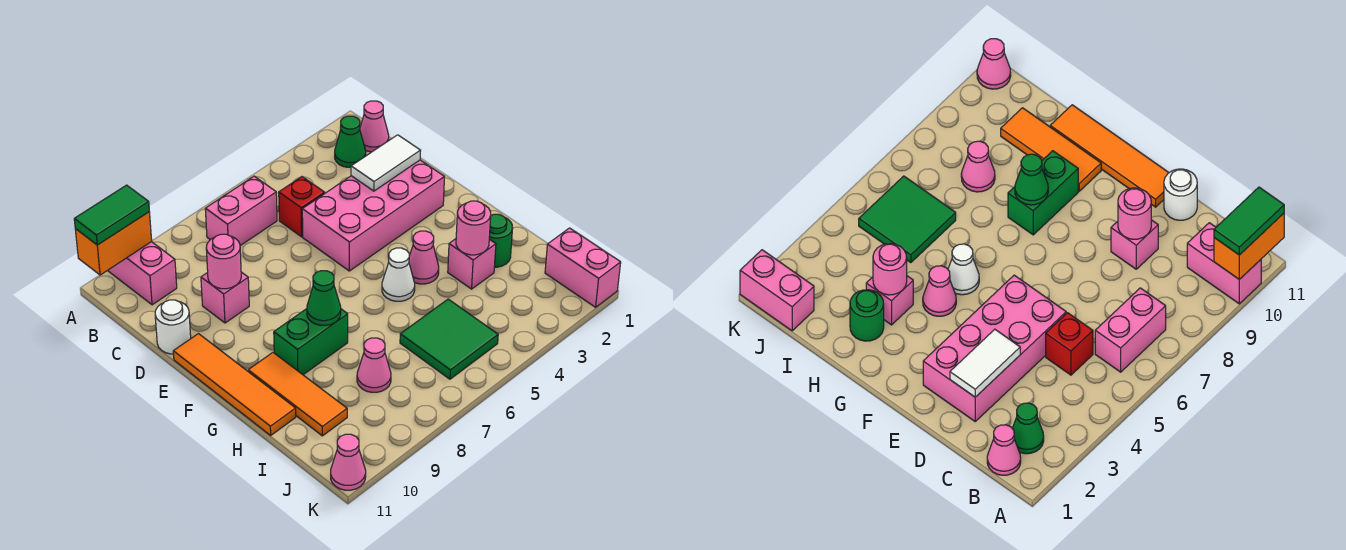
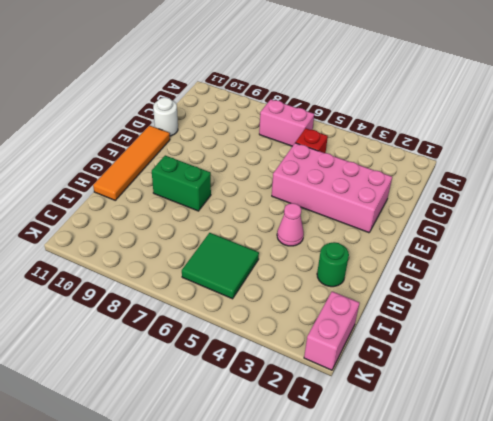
none -> pink 1x2 brick [108,242,177,305]
none -> pink 1x1 cone [360,101,389,152]
none -> green 1x1 cone [335,116,366,167]

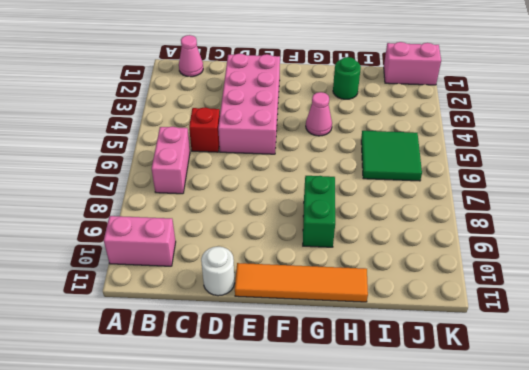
none -> green 1x1 cone [335,116,366,167]
none -> pink 1x1 brick [201,272,249,323]
none -> white 1x1 cone [382,248,415,301]

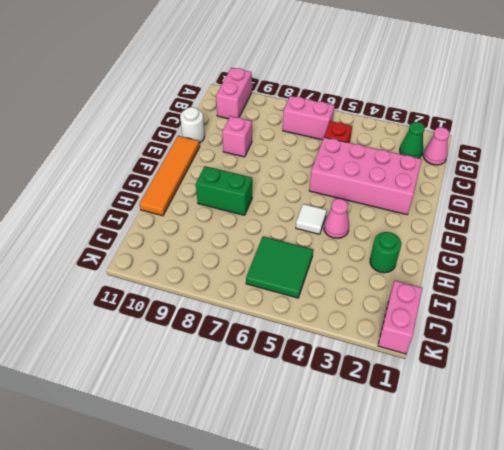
white 1x1 tile [296,204,327,234] -> white 1x1 cone [382,248,415,301]
none -> orange 1x3 tile [248,353,347,436]
none -> pink 1x1 brick [448,239,496,289]
none -> pink 1x1 cone [357,338,391,392]

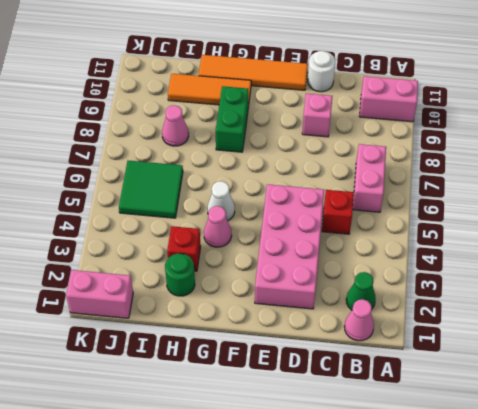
red 1x1 brick [167,226,201,271] -> pink 1x1 brick [448,239,496,289]
none -> pink 1x1 cone [331,434,366,490]
none -> orange 1x2 brick [75,212,152,275]
none -> white 1x2 tile [351,135,421,191]

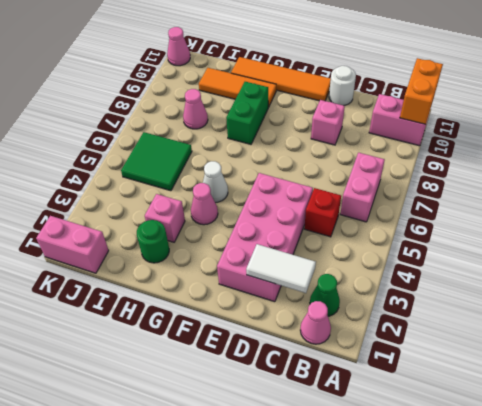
white 1x2 tile [246,244,316,293] -> white 1x2 tile turned to [351,135,421,191]
none -> pink 1x1 round brick [206,234,241,289]
none -> green 1x1 cone [307,271,341,325]
none -> pink 1x1 round brick [456,201,491,255]

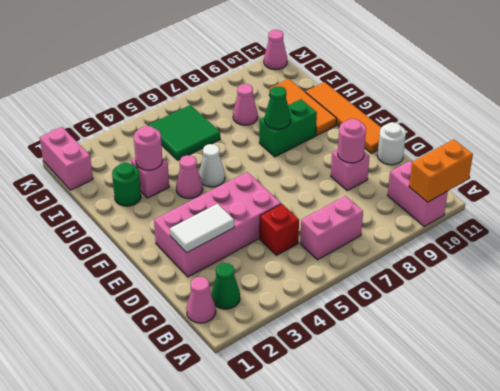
none -> green 1x2 tile [74,185,149,245]

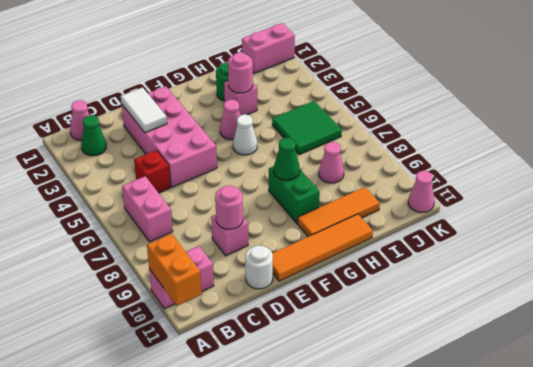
none -> green 1x2 tile [74,185,149,245]

